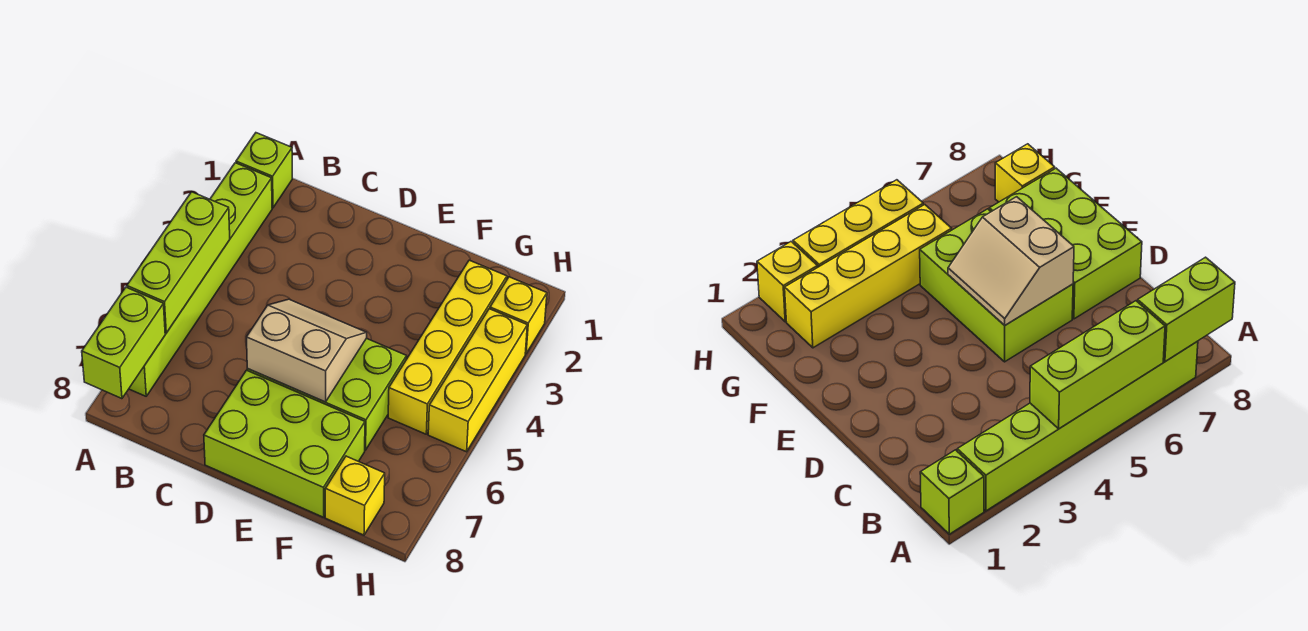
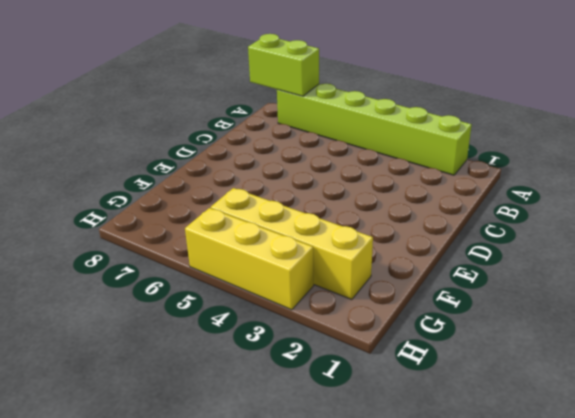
none -> lime 1x1 brick [236,133,292,208]
none -> lime 2x3 brick [247,338,407,450]

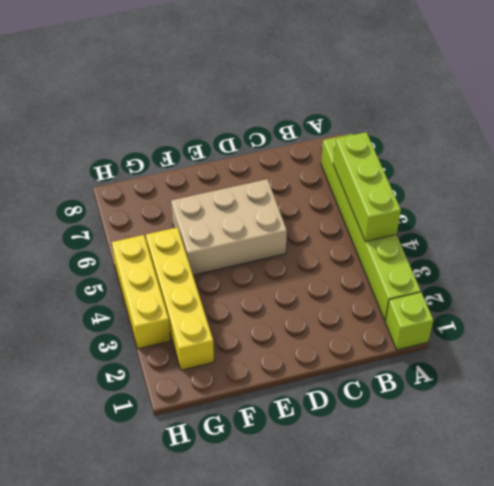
tan 2x3 brick [171,179,287,275] -> lime 2x3 brick [247,338,407,450]
none -> lime 2x3 brick [204,370,365,517]
none -> yellow 1x1 brick [325,456,385,535]

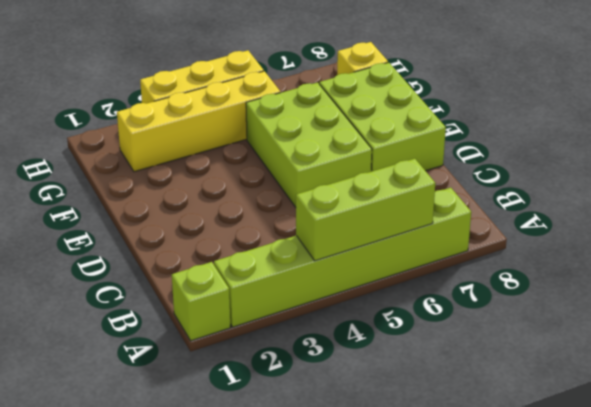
none -> yellow 1x1 brick [490,277,547,354]
none -> lime 1x2 brick [82,287,165,399]

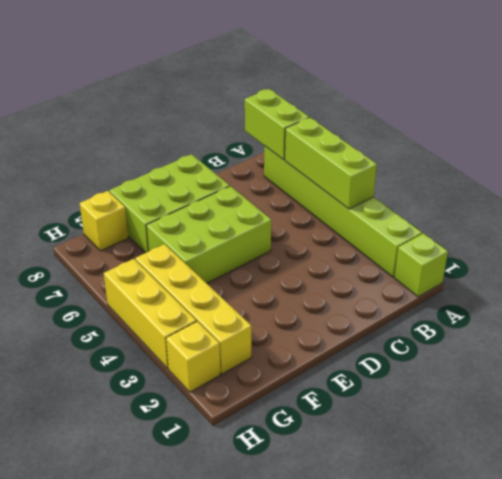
none -> tan 2x2 slope [247,299,367,402]

